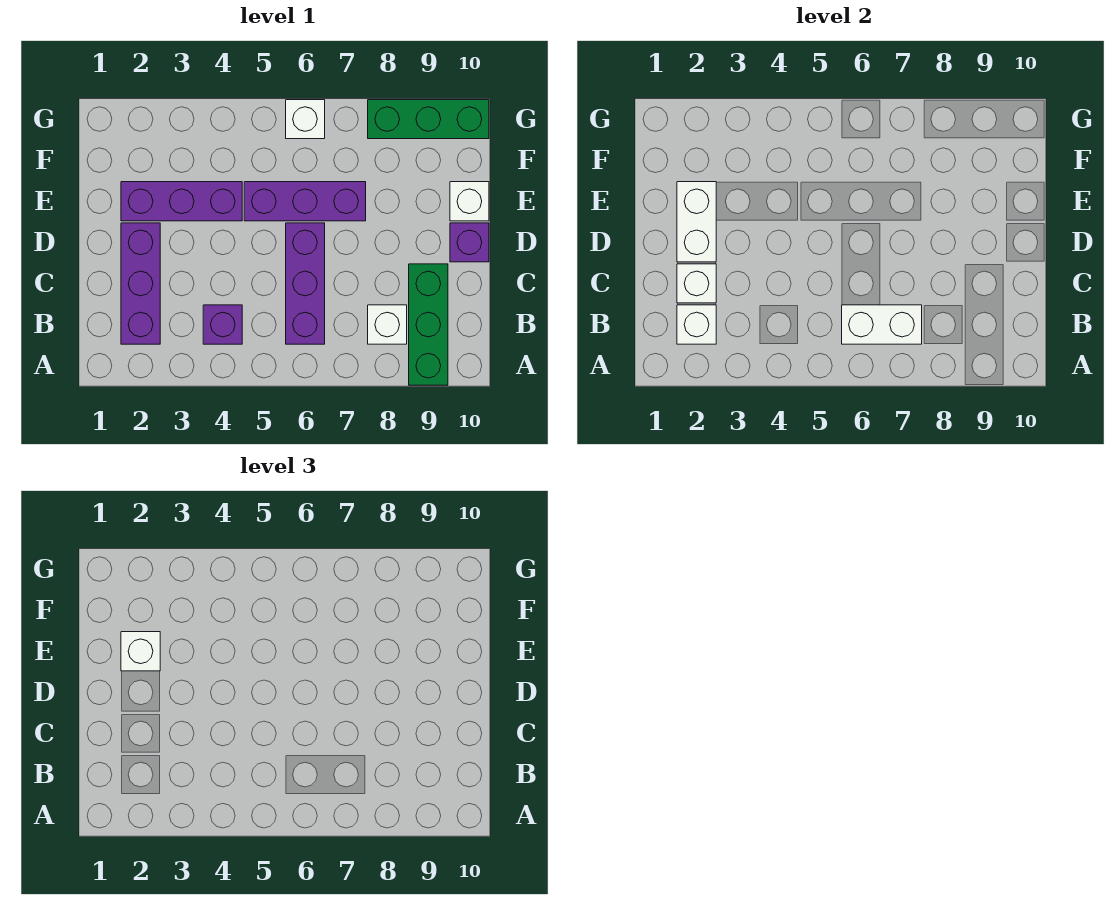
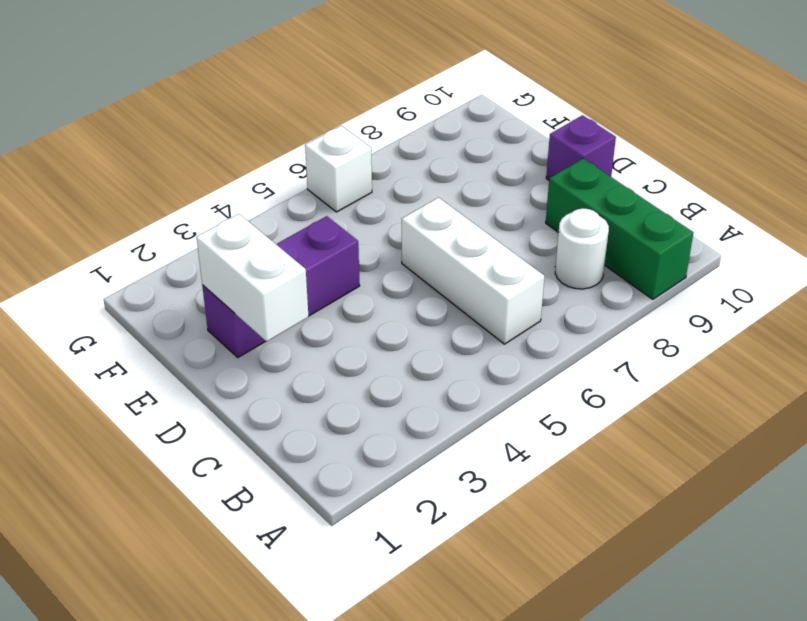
white 1x3 brick [402,198,544,344] -> purple 1x3 brick [286,223,325,344]
white 1x1 round brick [555,208,609,289] -> white 1x1 brick [368,305,407,344]
none -> purple 1x3 brick [121,223,160,344]
none -> purple 1x1 brick [203,305,242,344]
none -> purple 1x3 brick [244,182,366,221]

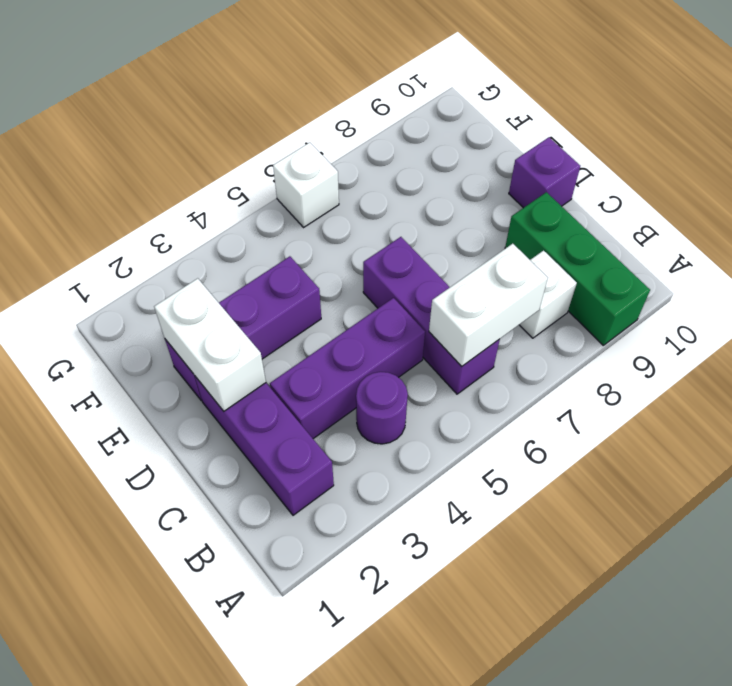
purple 1x1 round brick [356,372,408,444] -> purple 1x1 brick [203,305,242,344]
purple 1x3 brick [270,298,425,439] -> purple 1x3 brick moved to [244,182,366,221]
none -> white 1x1 brick [450,182,489,221]
none -> green 1x3 brick [368,100,489,139]
none -> white 1x1 brick [677,305,716,344]

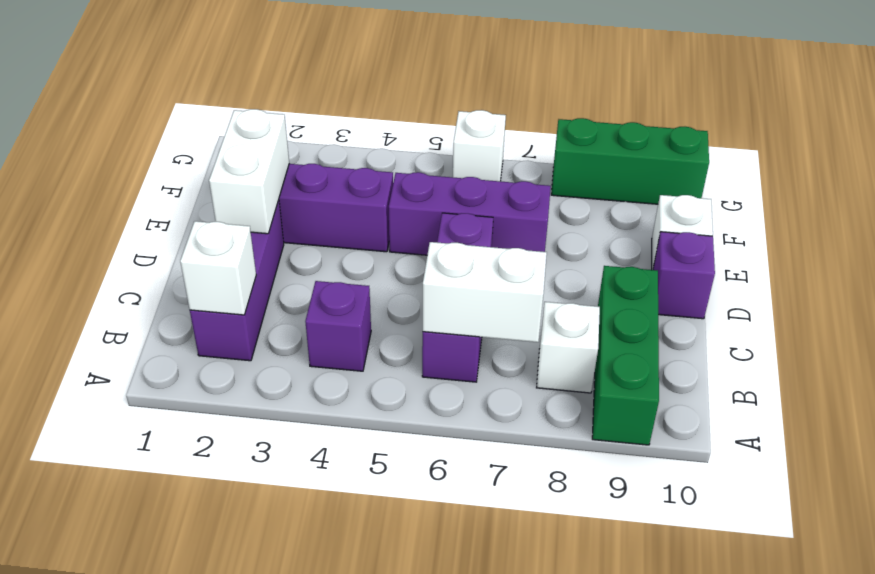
none -> white 1x1 brick [677,264,716,303]
none -> white 1x1 brick [121,632,160,671]

